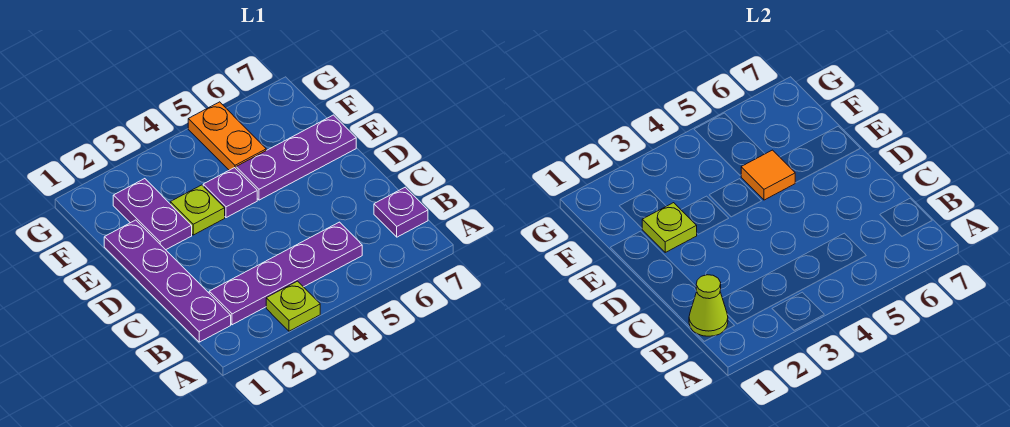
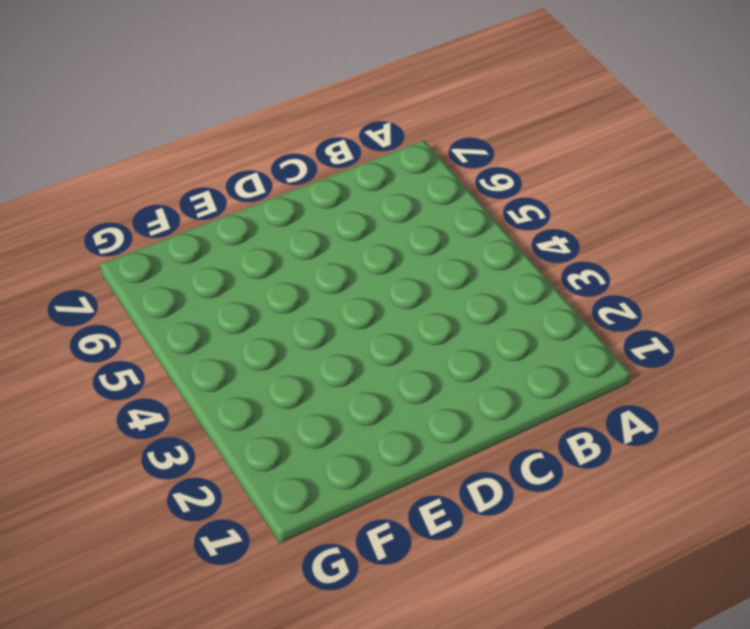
none -> lime 1x1 plate [266,281,320,331]
none -> purple 1x4 plate [104,220,231,342]
none -> purple 1x4 plate [209,222,362,325]

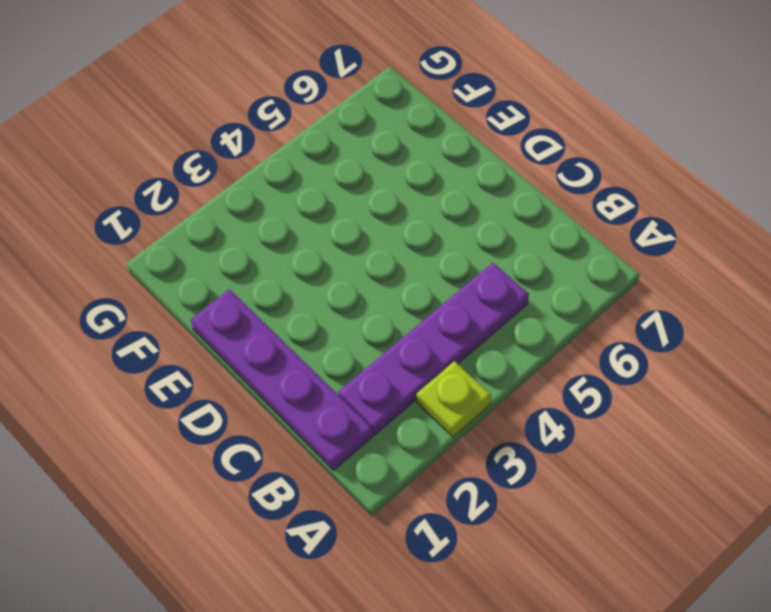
none -> purple 1x1 plate [374,187,428,237]
none -> purple 1x2 plate [113,179,192,250]
none -> lime 1x1 plate [170,185,225,235]

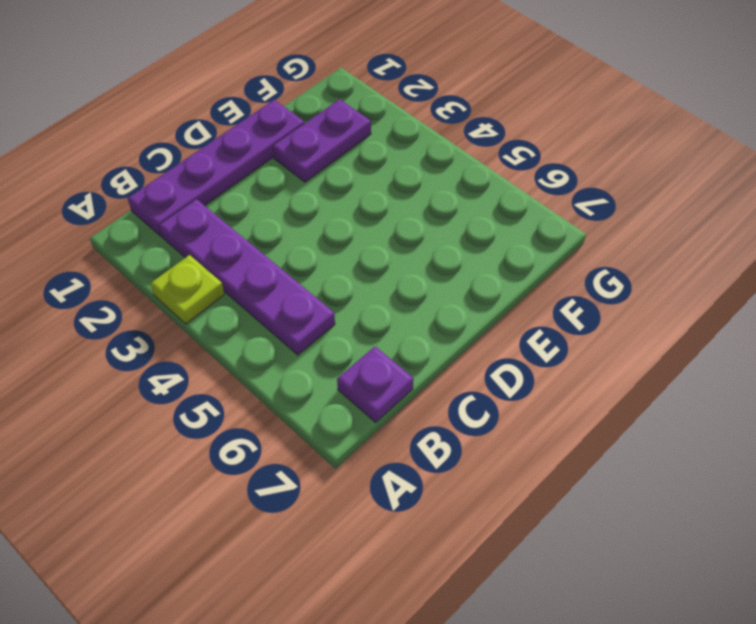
none -> lime 1x1 plate [170,185,225,235]
none -> purple 1x1 plate [203,168,257,218]
none -> purple 1x3 plate [236,115,356,200]

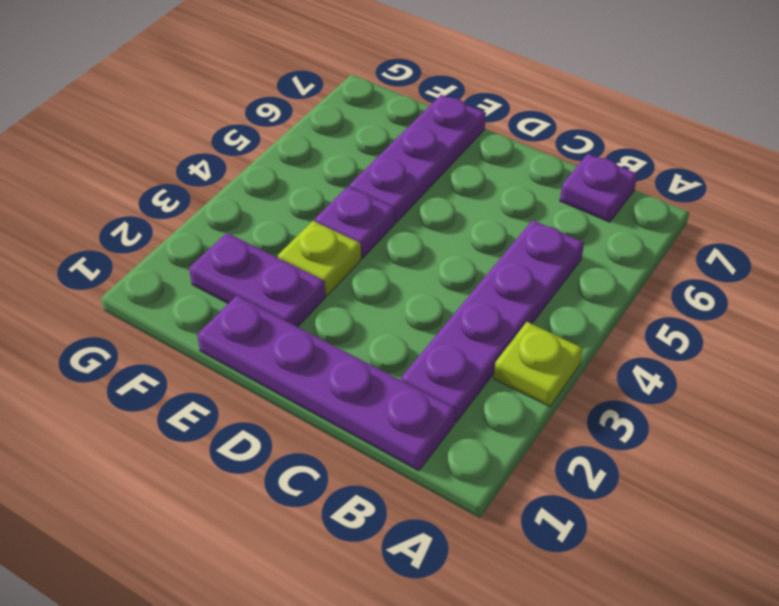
none -> orange 1x2 plate [188,102,266,170]
none -> lime 1x1 cone [689,275,728,336]
none -> lime 1x1 plate [642,203,697,252]

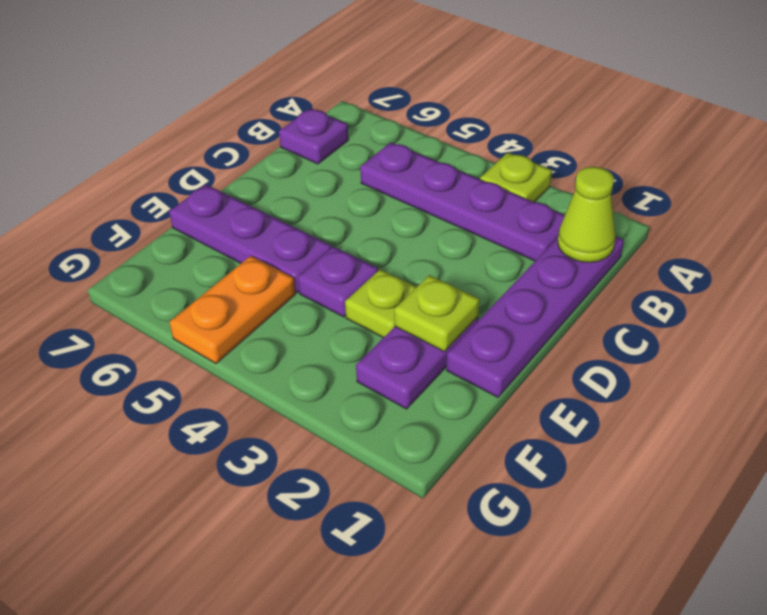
none -> orange 1x1 tile [741,150,795,200]

